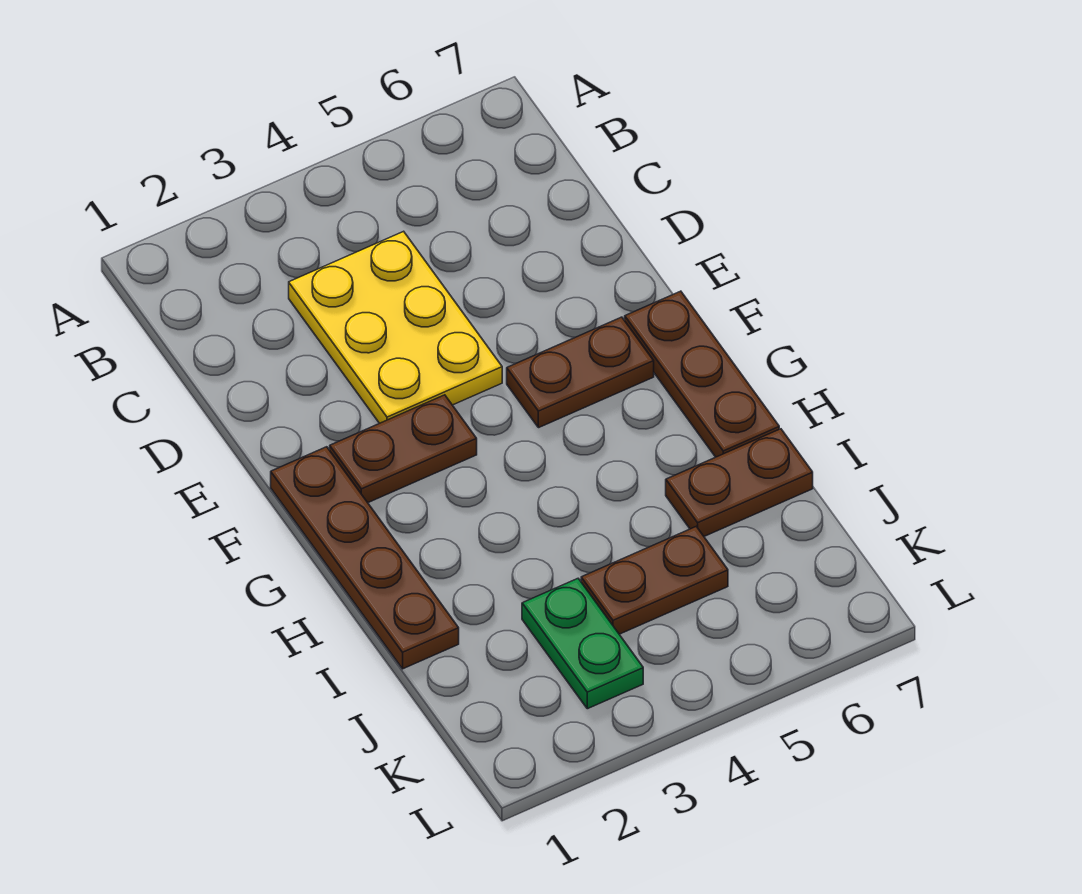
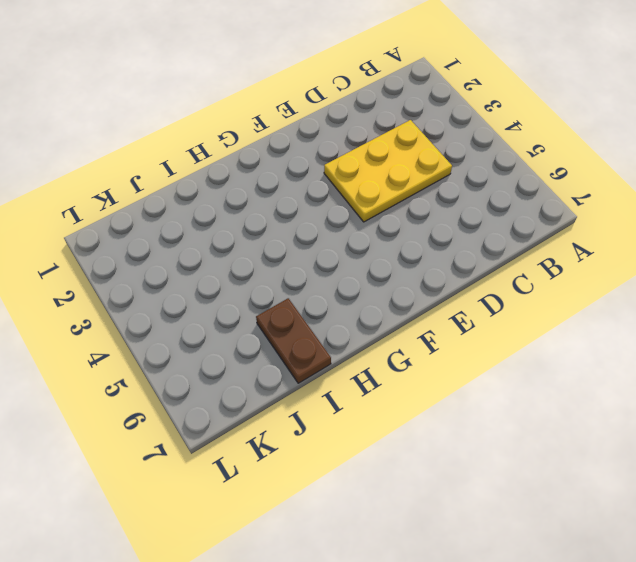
none -> brown 1x4 plate [271,447,459,669]
none -> brown 1x2 plate [330,395,477,503]

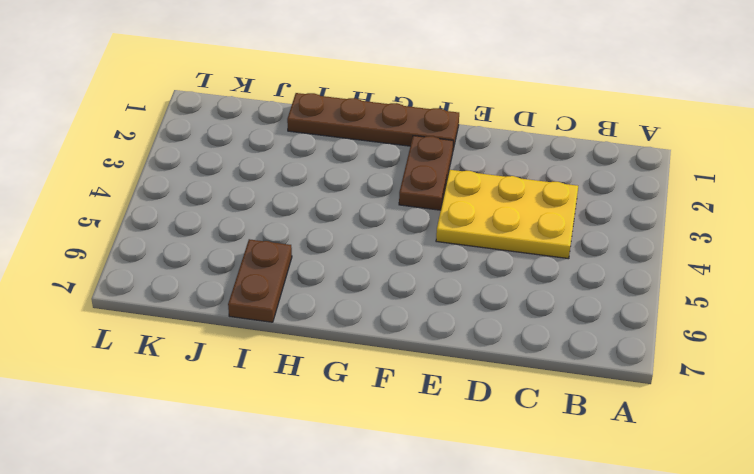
none -> brown 1x2 plate [507,317,654,428]
none -> brown 1x3 plate [625,291,779,457]

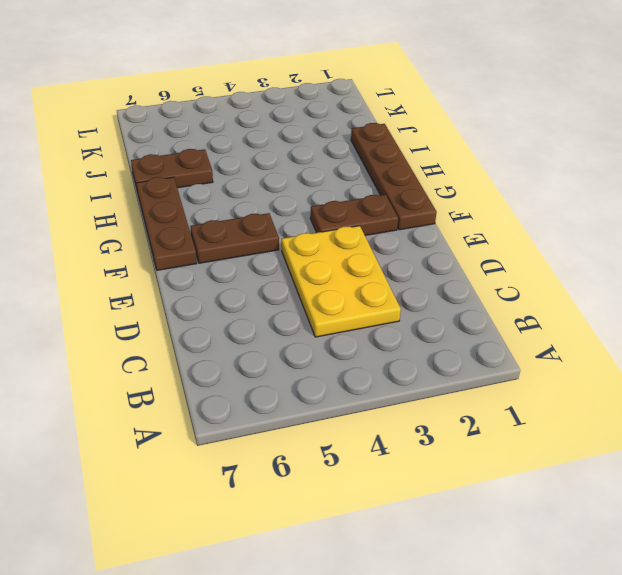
none -> green 1x2 plate [522,579,643,709]
none -> brown 1x2 plate [581,527,728,634]

